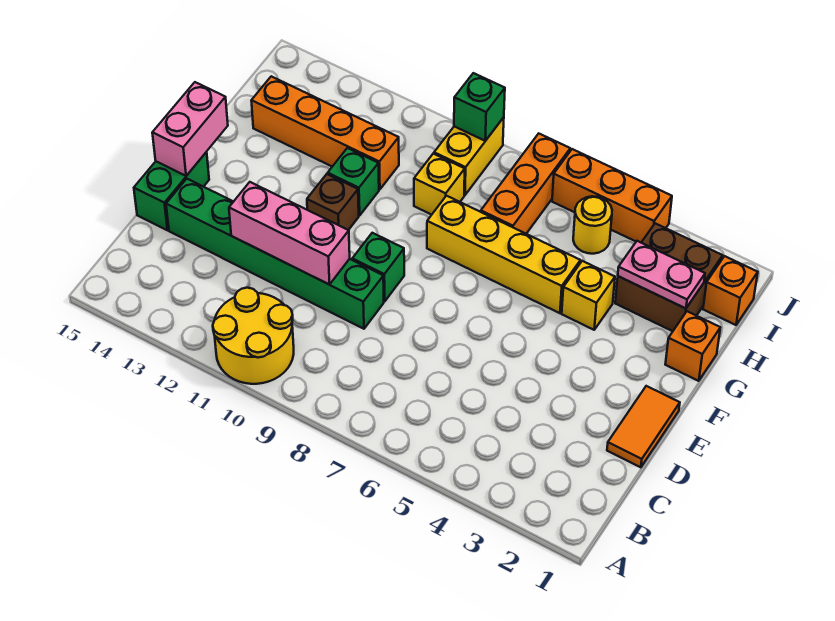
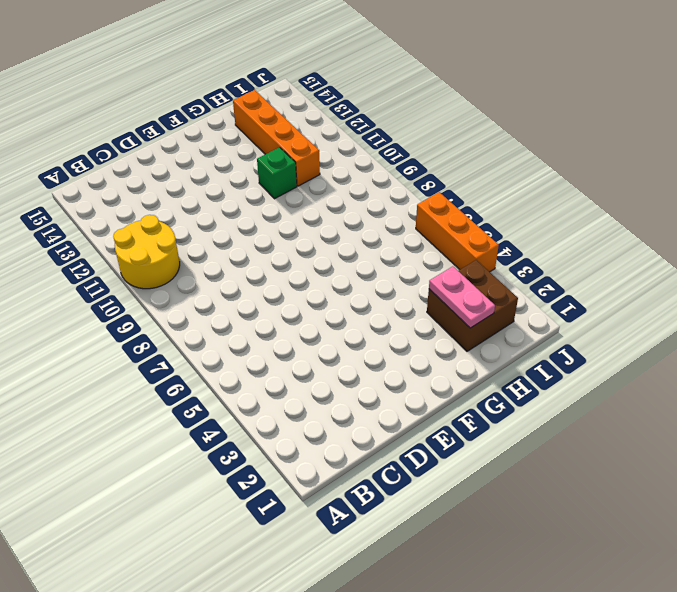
none -> orange 1x2 tile [607,386,680,467]
none -> green 1x6 brick [166,179,384,329]
none -> green 1x2 brick [134,152,209,230]

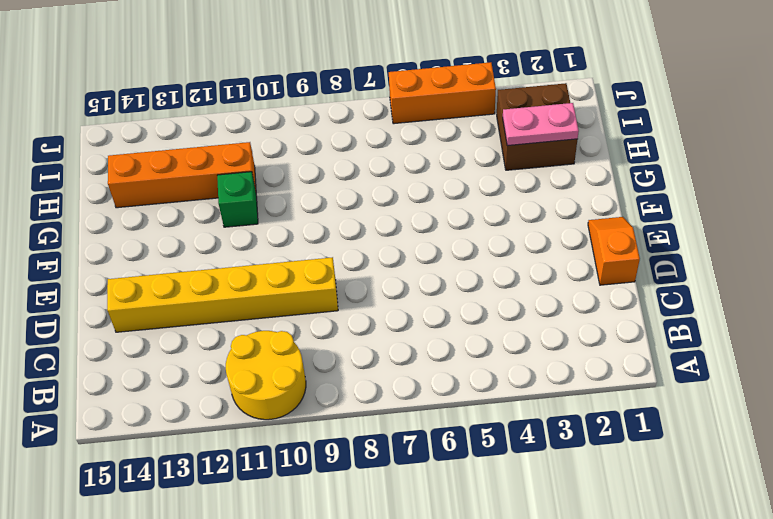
orange 1x2 slope [588,217,640,285] -> orange 1x2 tile [607,386,680,467]
yellow 1x6 brick [107,257,338,332] -> green 1x6 brick [166,179,384,329]
none -> green 1x2 brick [134,152,209,230]
none -> green 1x1 brick [352,233,404,301]
none -> brown 1x1 brick [307,174,359,230]

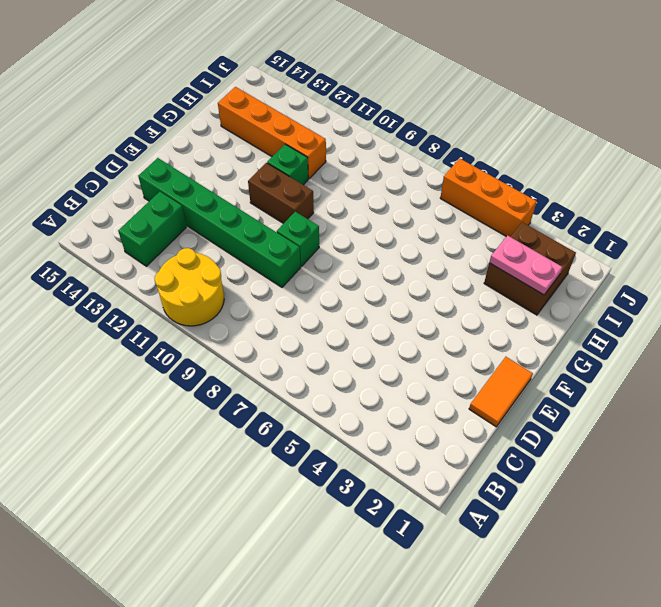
green 1x2 brick [118,192,186,266] -> green 1x2 brick moved to [134,152,209,230]
brown 1x2 brick [248,163,314,224] -> brown 1x1 brick [307,174,359,230]
none -> orange 1x1 brick [665,311,720,381]
none -> yellow 1x1 brick [562,261,615,330]
none -> yellow 1x4 brick [427,196,580,313]

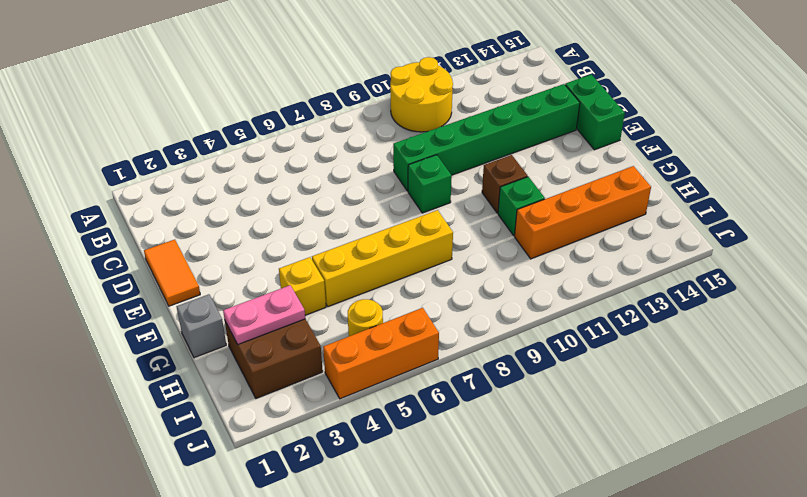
grey 1x1 brick [176,294,226,358] -> orange 1x1 brick [665,311,720,381]
none -> orange 1x3 brick [481,134,570,234]
none -> yellow 1x1 brick [414,154,465,215]
none -> orange 1x1 brick [703,256,758,325]

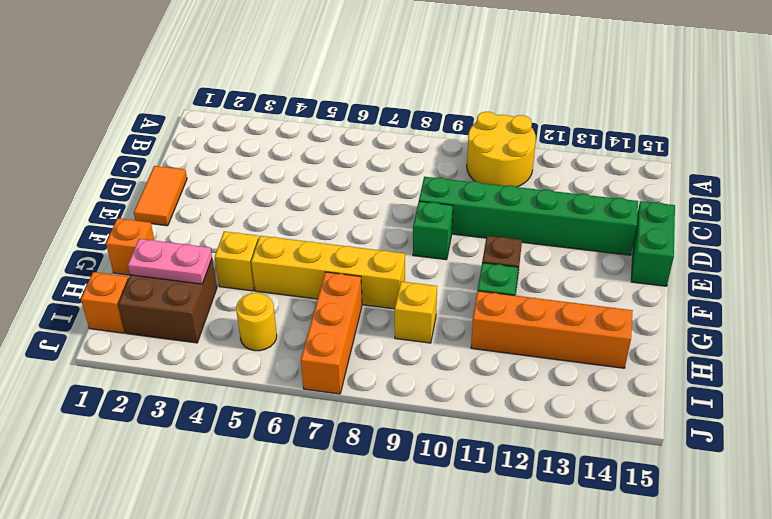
none -> yellow 1x2 brick [434,117,504,195]
none -> orange 1x3 brick [552,149,672,242]
none -> pink 1x3 brick [229,182,350,284]

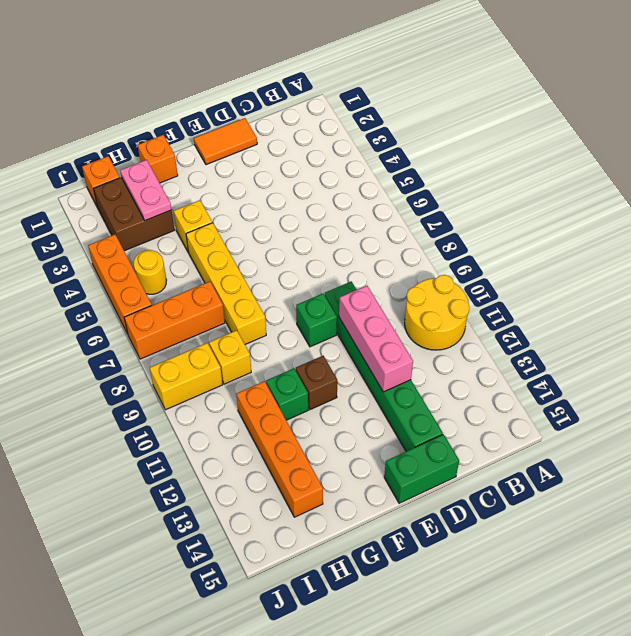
none -> pink 1x2 brick [152,82,228,176]
none -> green 1x1 brick [454,73,505,141]

